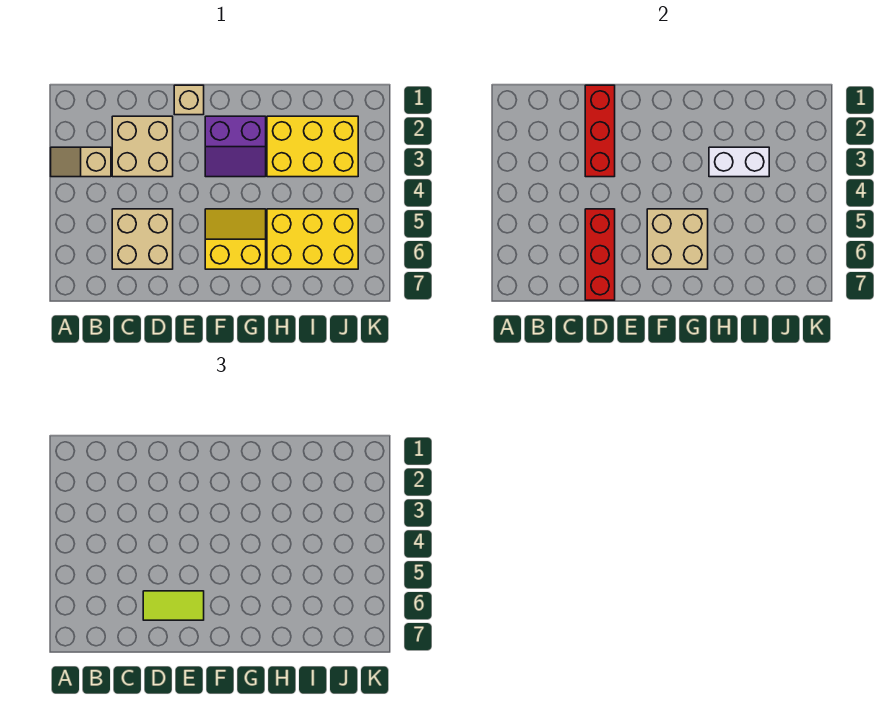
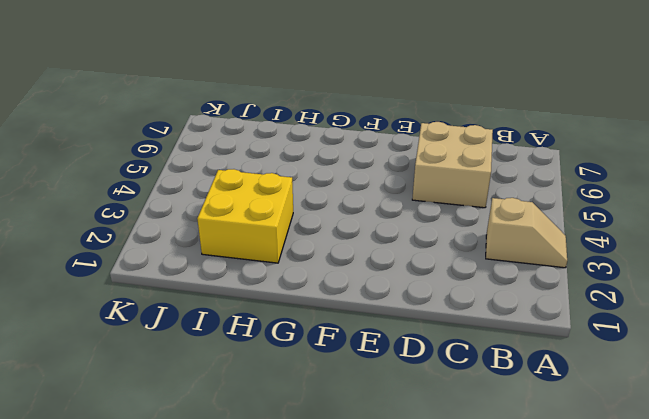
yellow 2x2 brick [197,169,293,263] -> yellow 2x3 brick [267,116,358,177]
none -> tan 2x2 brick [112,116,173,177]
none -> tan 1x1 brick [174,85,204,115]
none -> purple 2x2 slope [205,116,266,177]

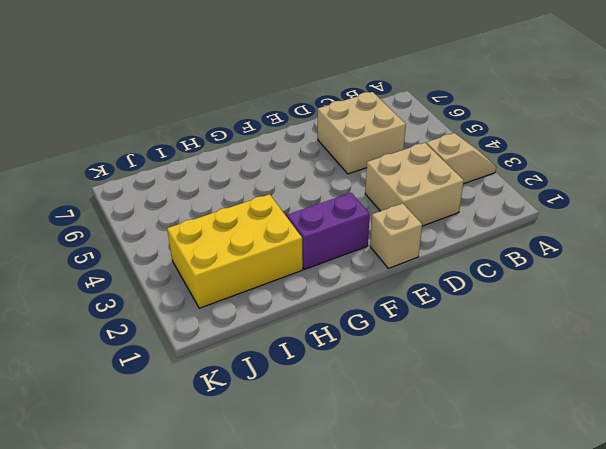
none -> yellow 2x2 slope [205,209,266,269]
none -> yellow 2x3 brick [267,209,358,269]
none -> red 1x3 brick [585,85,615,177]

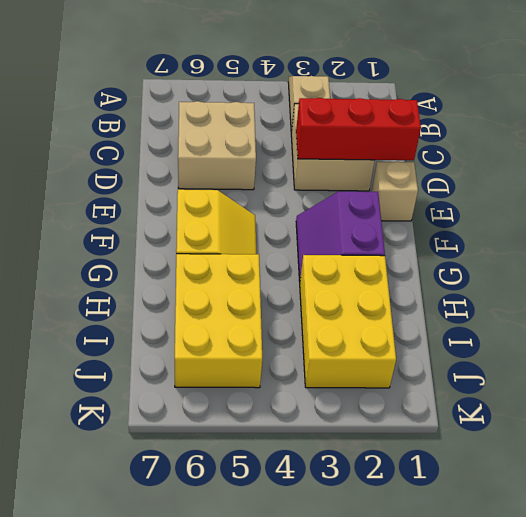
none -> red 1x3 brick [585,209,615,300]
none -> tan 2x2 brick [647,209,708,269]
none -> white 1x2 brick [709,147,769,177]

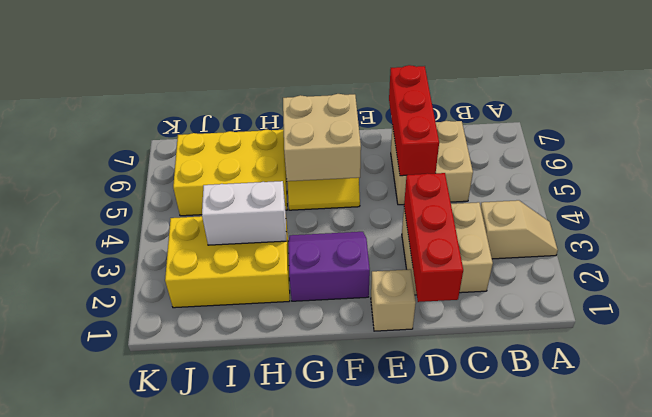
none -> lime 1x2 tile [143,591,204,620]

